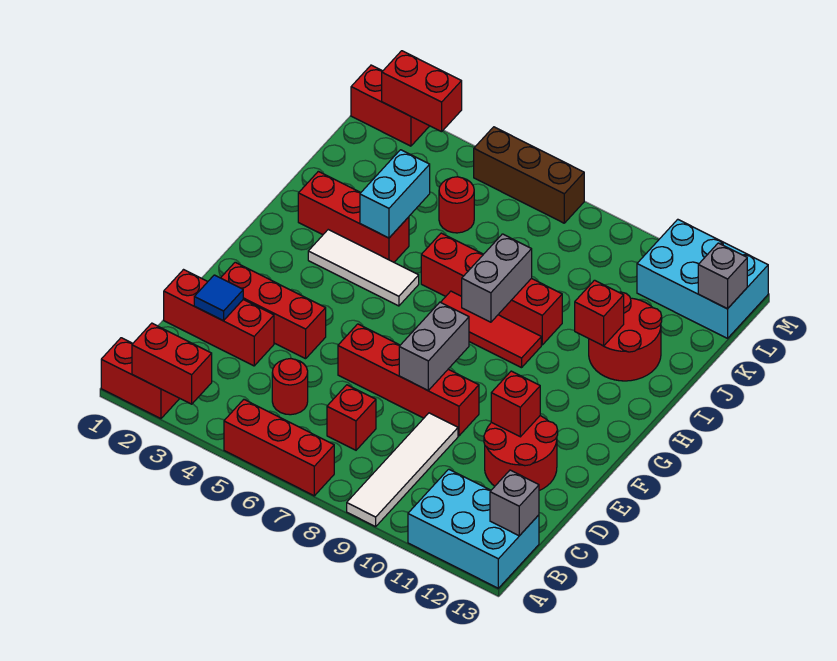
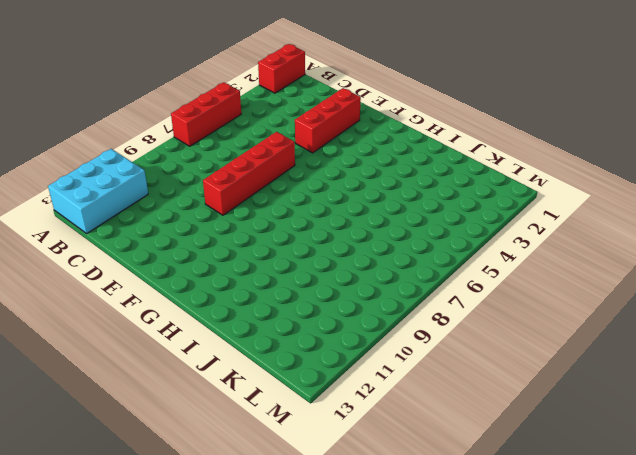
none -> white 1x4 tile [347,413,458,527]
none -> red 1x1 round brick [272,359,308,415]
none -> red 1x1 brick [327,385,376,450]

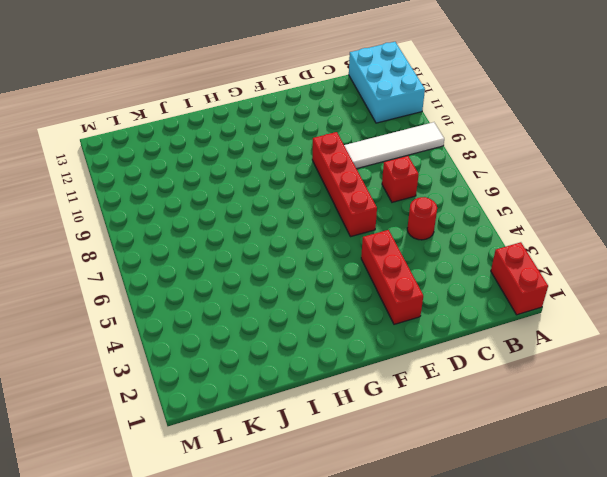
none -> red 1x3 brick [224,400,334,496]
none -> red 1x3 brick [164,270,274,366]
none -> red 2x2 round brick [484,416,558,491]

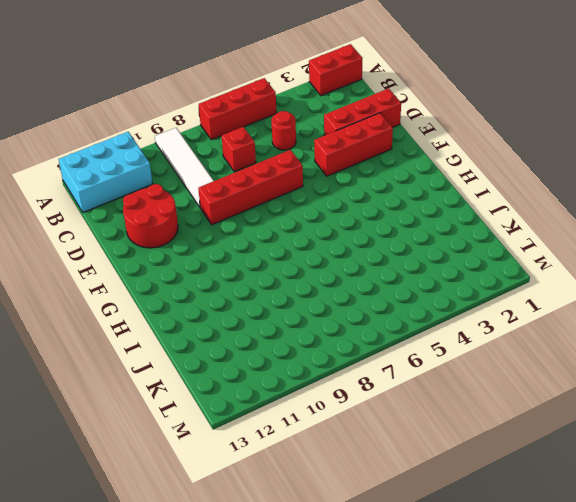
none -> white 1x3 tile [308,230,419,306]
none -> red 1x3 tile [441,291,541,368]
none -> red 1x3 brick [298,171,409,262]

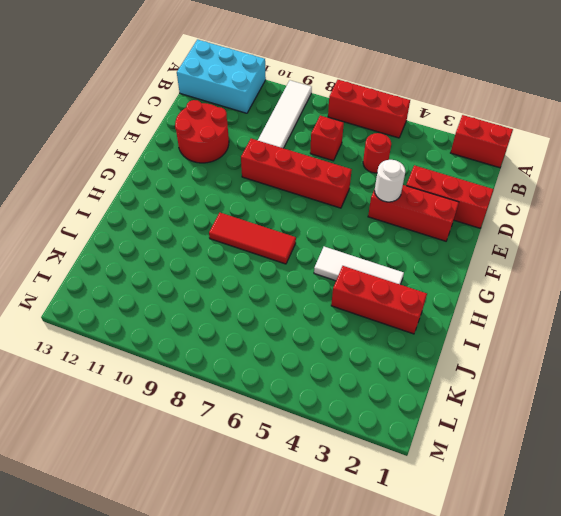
white 1x1 round brick [375,160,405,202] -> none
none -> red 1x4 brick [421,233,562,345]
none -> red 2x2 round brick [589,292,662,381]
none -> red 1x1 round brick [439,177,474,233]

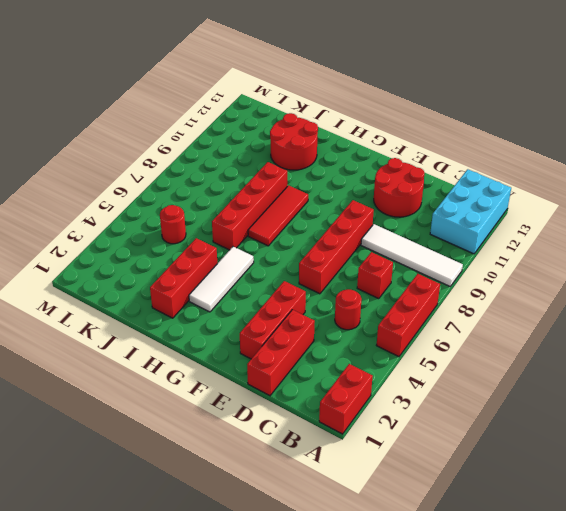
none -> cyan 2x3 brick [637,219,768,338]
none -> red 1x2 brick [351,65,429,146]
none -> brown 1x3 brick [474,127,584,223]

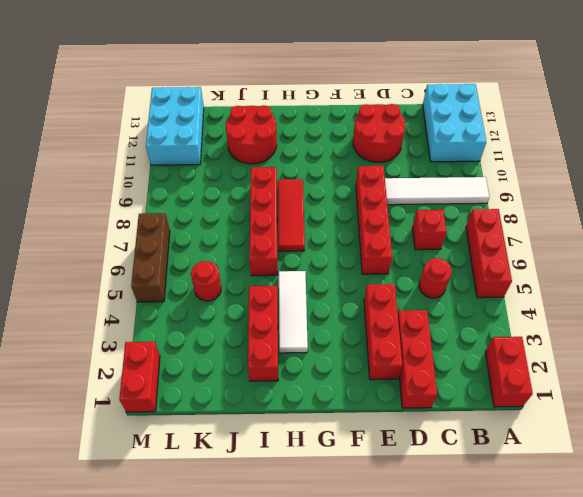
none -> red 1x2 brick [132,323,212,404]
none -> grey 1x1 brick [490,470,539,536]
none -> blue 1x1 tile [194,275,243,321]

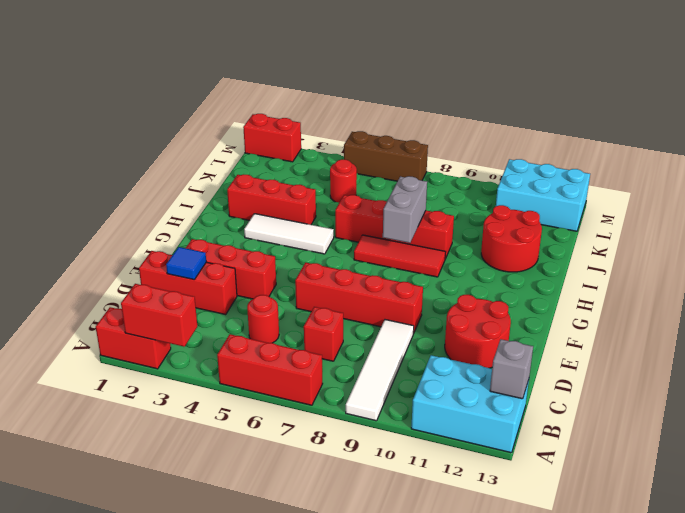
none -> grey 1x2 brick [399,302,469,390]
none -> red 1x1 brick [491,371,540,437]
none -> cyan 1x2 brick [360,150,430,238]

